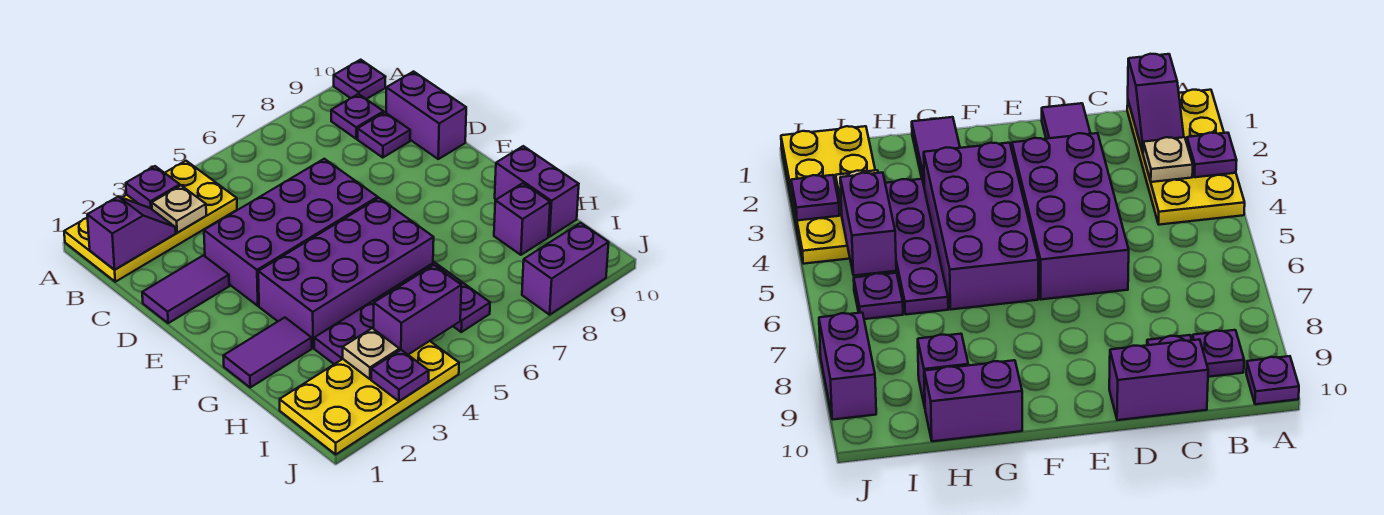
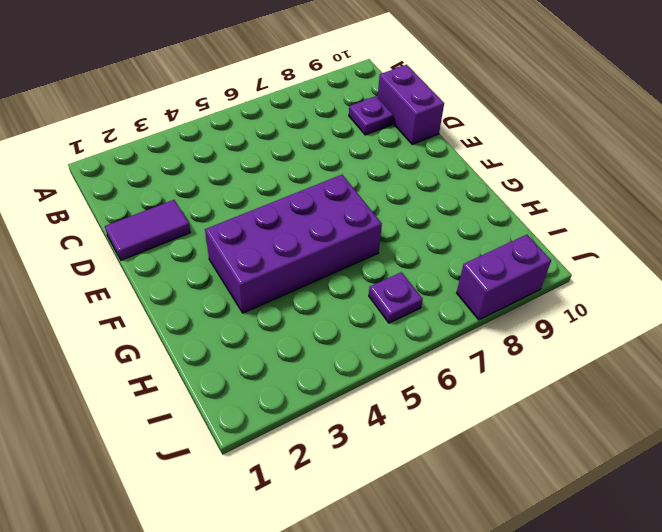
none -> yellow 2x4 plate [64,161,237,282]
none -> purple 1x1 plate [334,60,385,99]
none -> purple 1x1 plate [331,94,384,139]

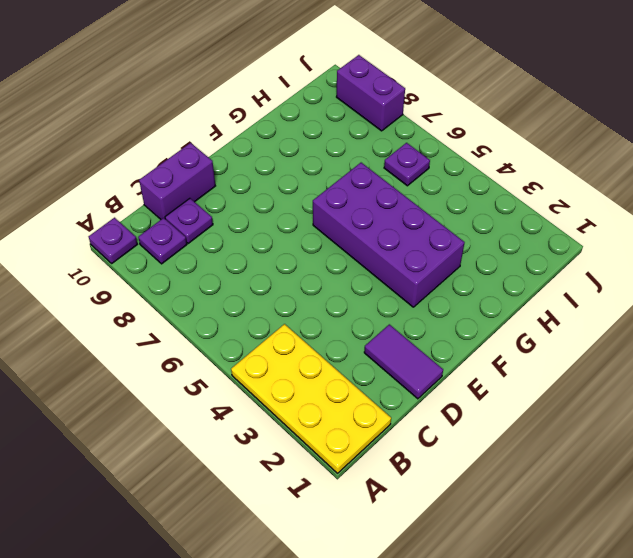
none -> purple 2x4 brick [204,159,378,306]
none -> purple 1x2 tile [224,318,312,387]
none -> purple 1x2 brick [495,146,579,237]

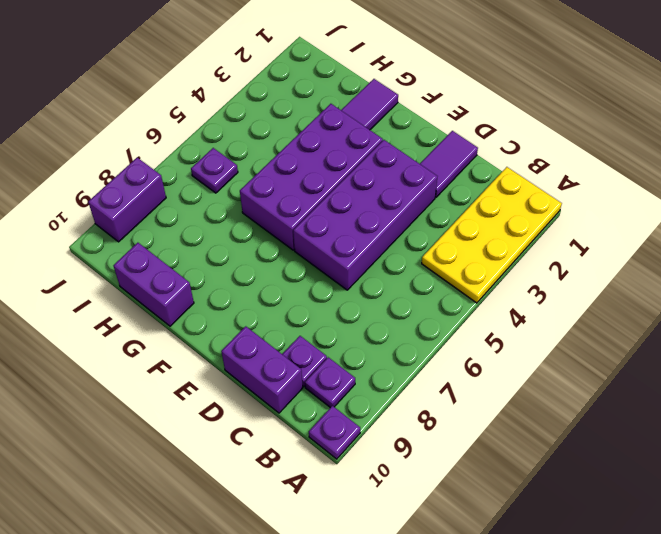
none -> purple 1x4 plate [314,262,461,364]
none -> purple 1x1 brick [494,183,550,255]
none -> yellow 2x4 plate [280,341,459,454]

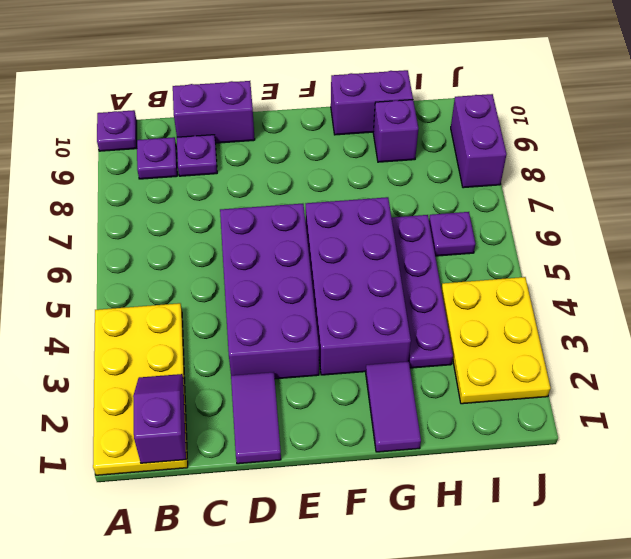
yellow 2x3 plate [441,277,551,404] -> yellow 2x4 plate [280,341,459,454]
none -> purple 1x1 plate [126,166,180,209]
none -> tan 1x1 plate [152,185,206,233]
none -> tan 1x1 plate [343,328,400,379]

